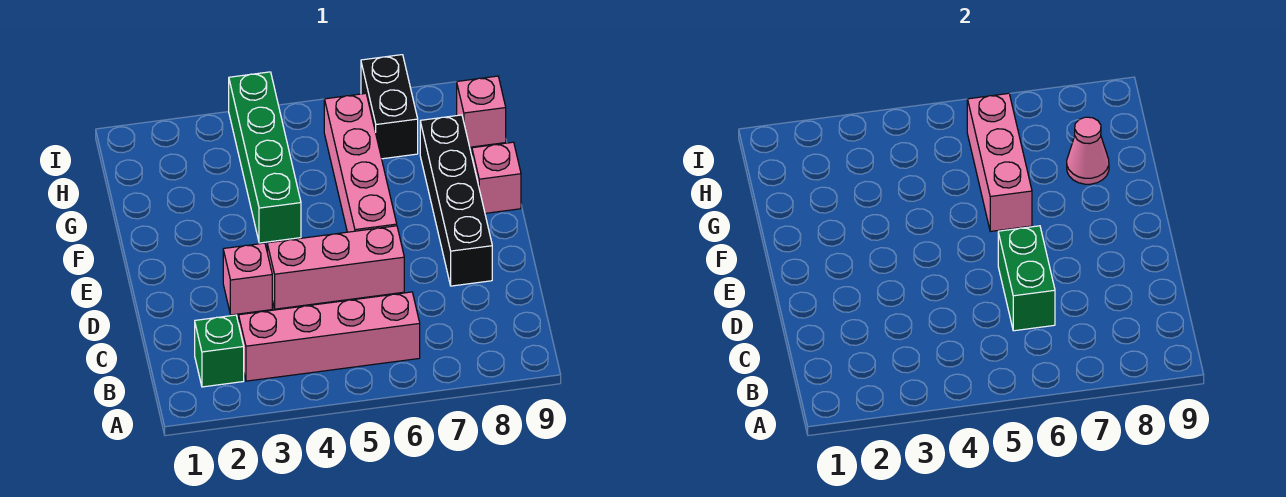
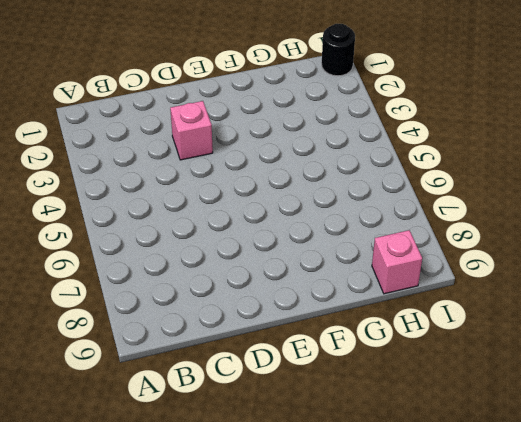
black 1x1 round brick [322,24,355,76] -> none
none -> green 1x1 brick [195,315,244,387]
none -> pink 1x4 brick [239,292,420,381]
none -> pink 1x3 brick [267,226,404,309]

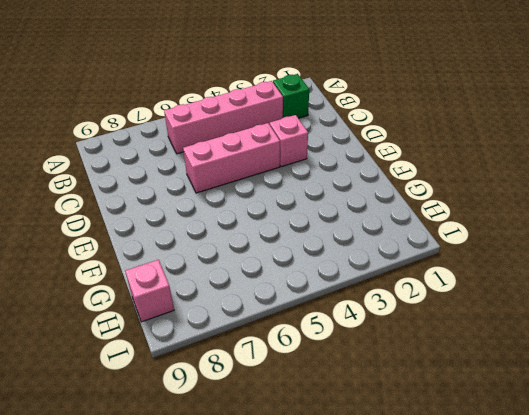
none -> black 1x4 brick [420,115,492,286]
none -> pink 1x4 brick [324,93,397,232]
none -> green 1x4 brick [229,72,301,243]

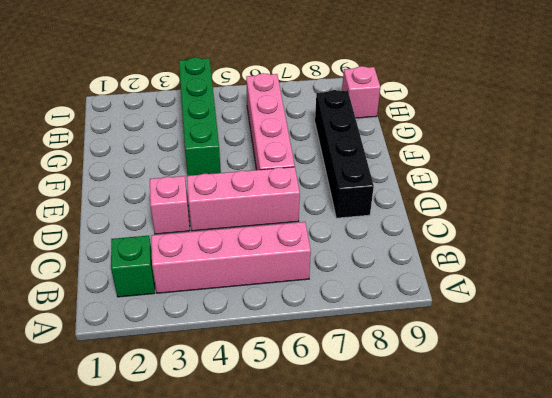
none -> pink 1x1 brick [472,142,521,213]
none -> black 1x2 brick [361,55,418,159]
none -> green 1x2 brick [998,226,1055,331]

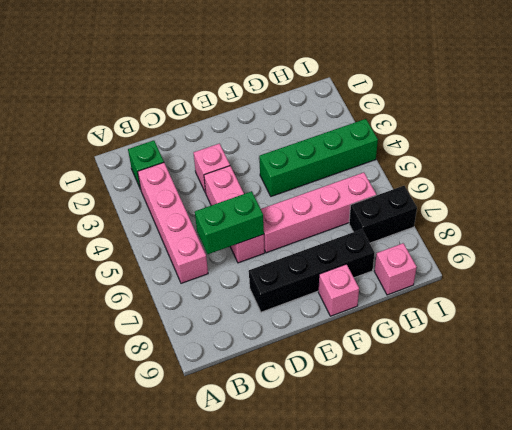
none -> pink 1x3 brick [967,93,1032,231]
none -> pink 1x1 cone [1067,117,1109,184]

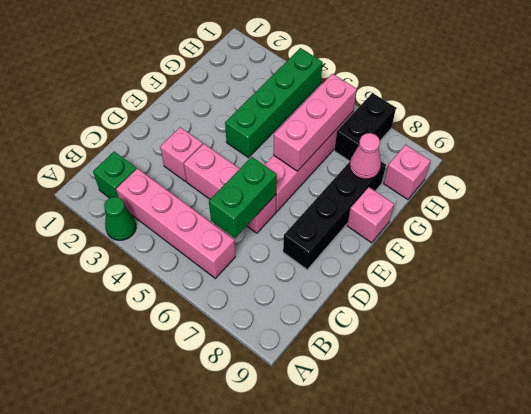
green 1x1 cone [104,197,136,240] -> none

